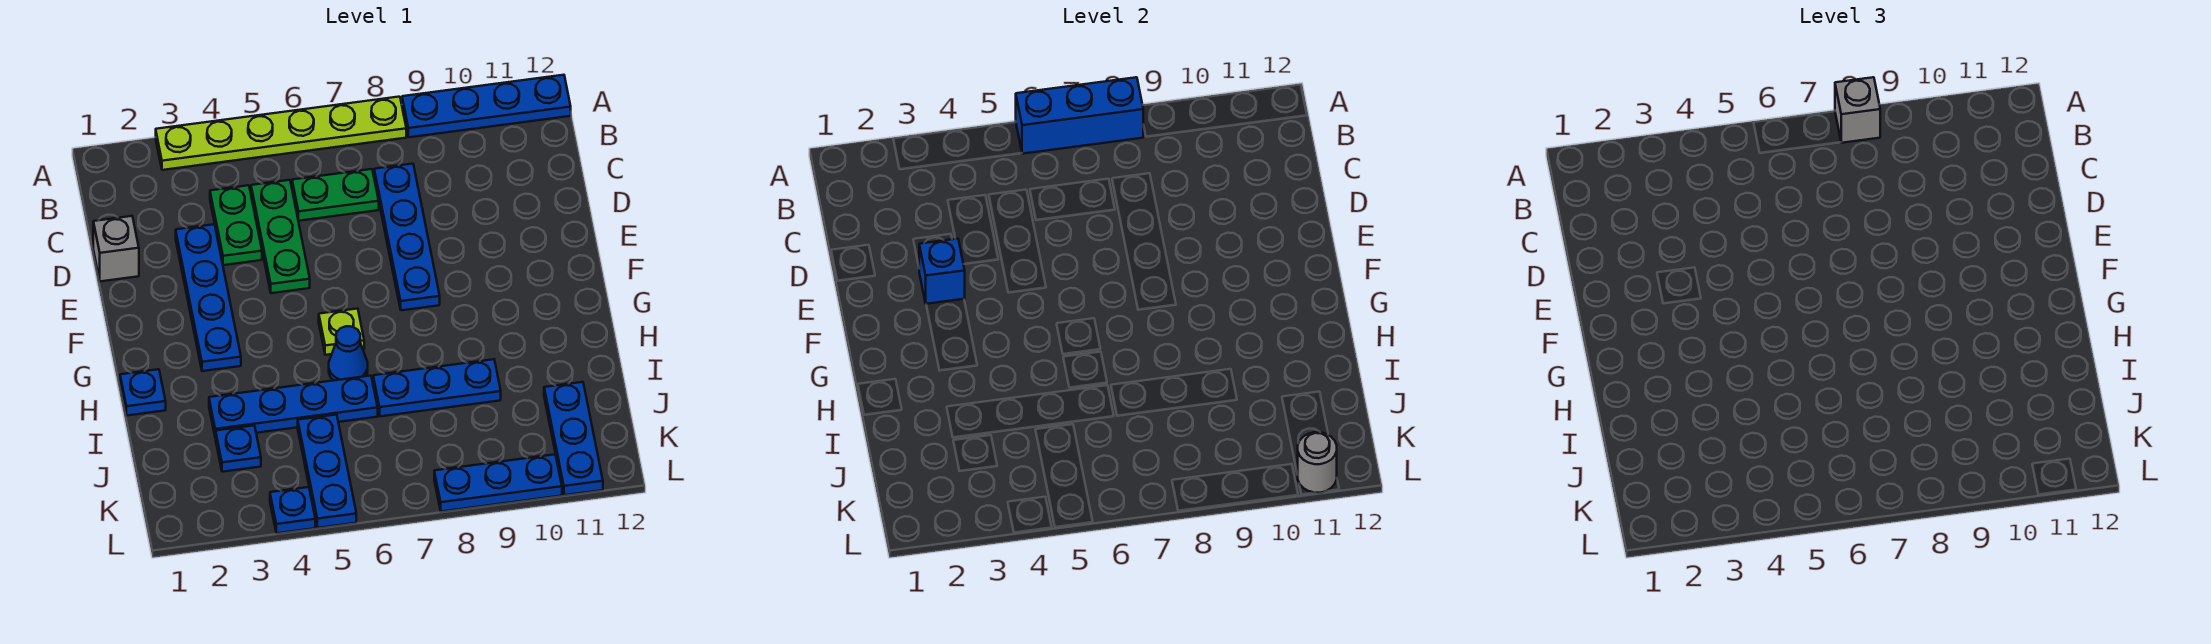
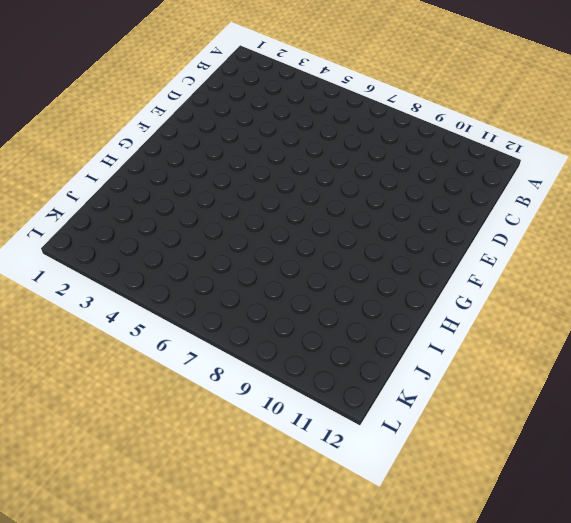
none -> lime 1x6 plate [156,97,406,170]
none -> blue 1x4 plate [402,75,571,137]
none -> green 1x2 plate [210,185,262,265]

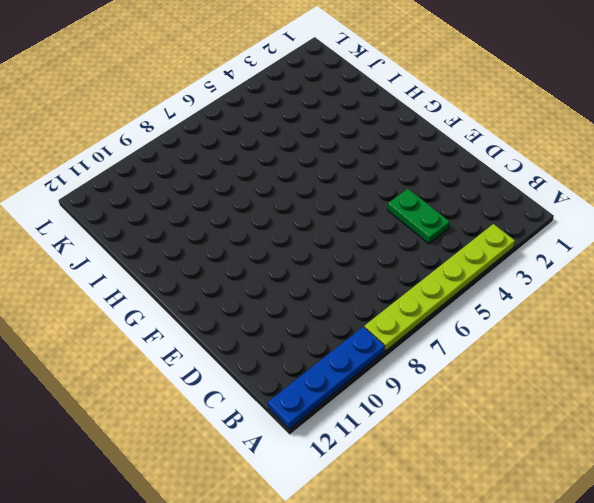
none -> green 1x3 plate [251,180,310,293]
none -> green 1x2 plate [292,169,379,221]
none -> blue 1x4 plate [374,164,440,310]

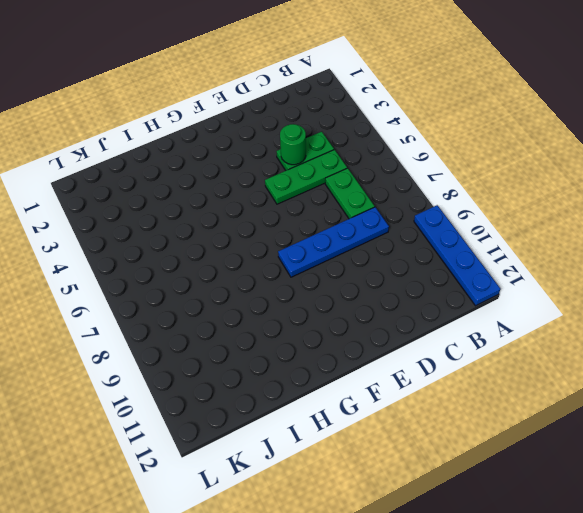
green 1x1 round brick [280,124,306,165] -> none
none -> lime 1x6 plate [156,97,406,170]
none -> grey 1x1 brick [93,216,139,281]
none -> blue 1x4 plate [176,224,241,371]

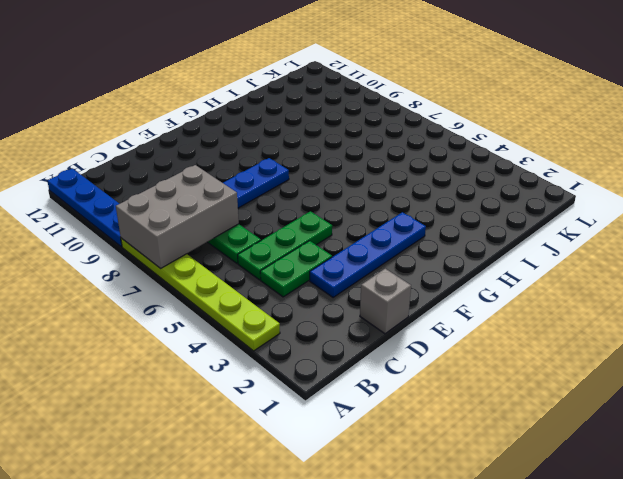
grey 2x3 brick [116,165,239,269] -> blue 1x3 brick [1016,77,1143,154]
none -> lime 1x1 plate [319,309,364,355]
none -> blue 1x1 plate [120,369,166,415]
none -> blue 1x1 cone [329,326,368,381]

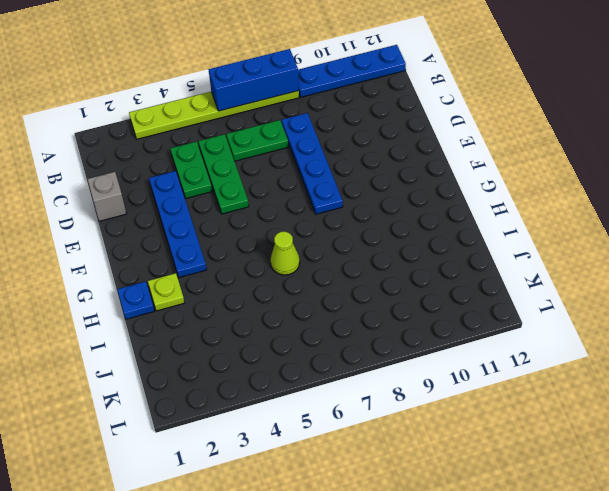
lime 1x1 plate [148,273,184,311] -> lime 1x1 plate moved to [319,309,364,355]
lime 1x1 cone [270,232,300,275] -> blue 1x1 cone [329,326,368,381]
none -> blue 1x4 plate [209,376,378,438]
none -> blue 1x3 plate [373,359,501,416]
none -> blue 1x1 plate [216,426,261,472]

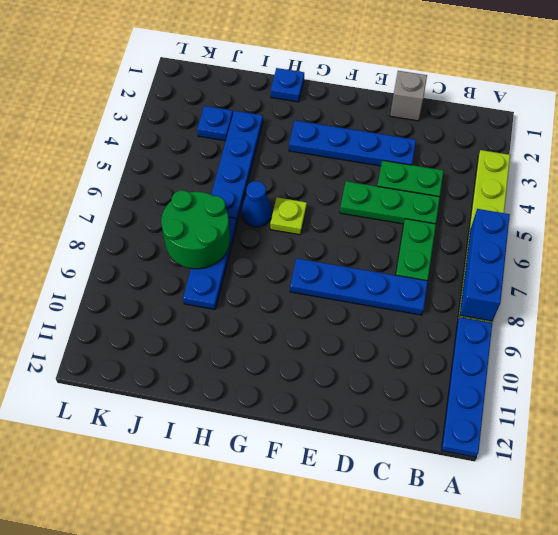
green 2x2 round brick [161,190,230,269] -> none
none -> blue 1x3 plate [298,415,356,528]
none -> blue 1x3 plate [544,382,603,495]
none -> blue 1x1 plate [270,487,315,533]

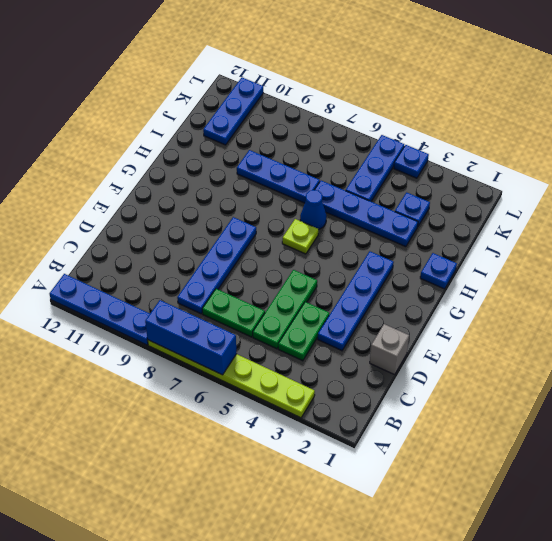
none -> blue 1x3 plate [434,454,562,512]
none -> blue 1x1 brick [919,239,965,304]
none -> grey 1x1 round brick [1298,432,1337,493]

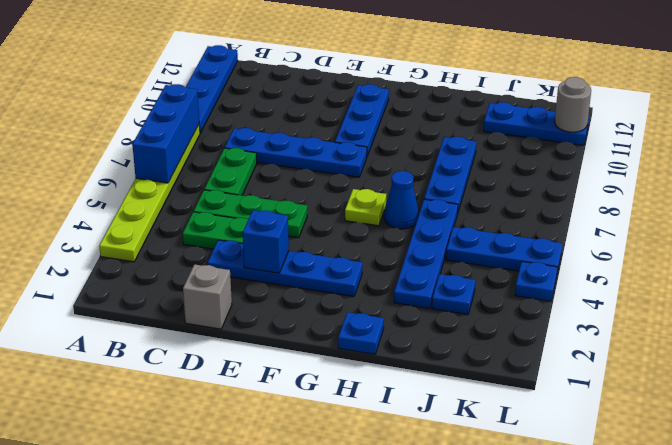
blue 1x3 plate [335,84,389,156] -> blue 1x3 plate moved to [434,454,562,512]
none -> grey 1x1 brick [1835,77,1880,143]

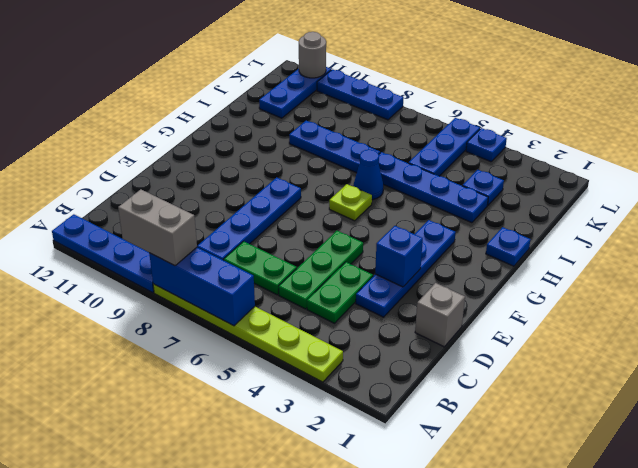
grey 1x2 brick [118,189,197,266] -> grey 1x1 brick [1835,77,1880,143]

